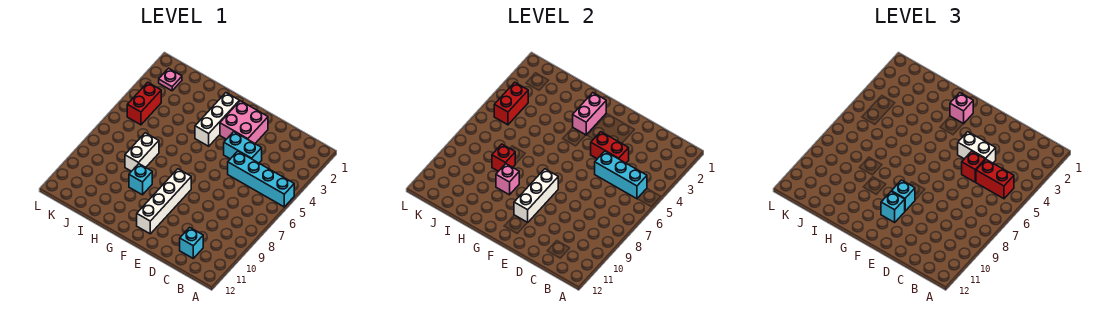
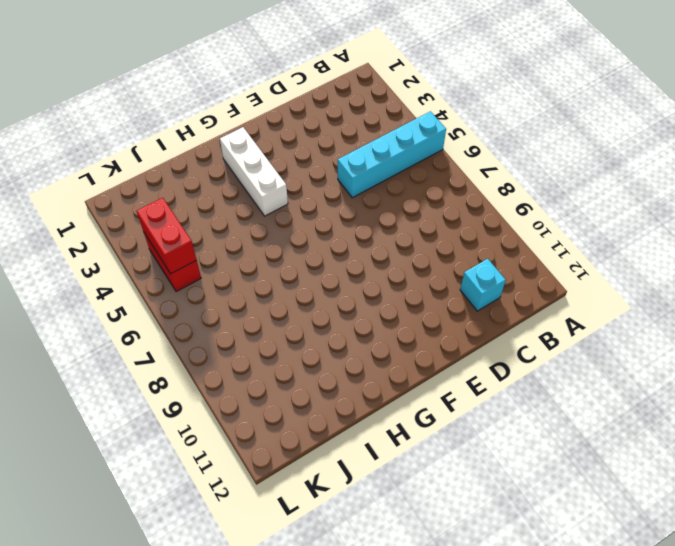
none -> cyan 1x2 brick [224,132,262,163]
none -> pink 2x2 brick [220,101,268,143]
none -> white 1x4 brick [137,169,191,234]

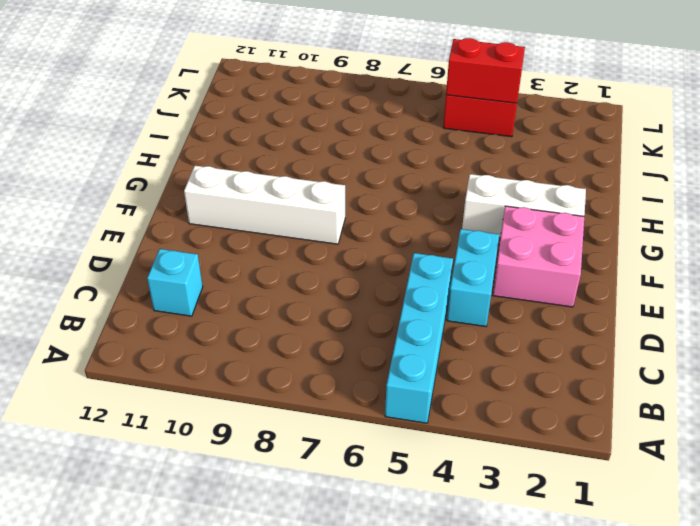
none -> cyan 1x1 brick [129,164,152,195]
none -> white 1x2 brick [125,133,159,171]
none -> pink 1x1 plate [159,68,182,91]

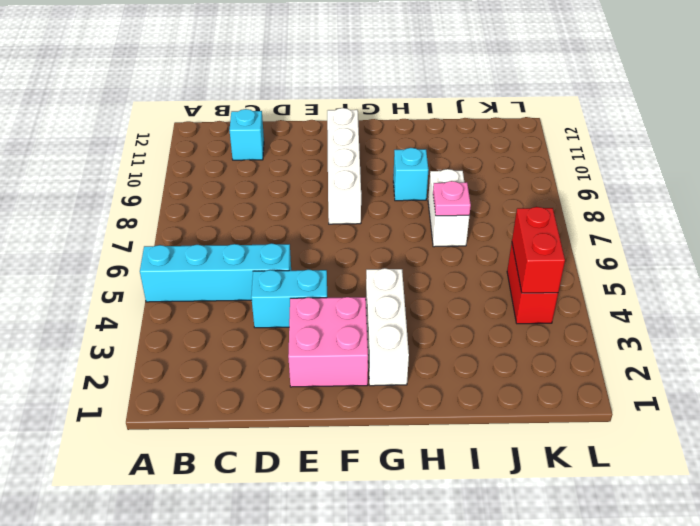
pink 1x1 plate [433,181,471,216] -> pink 1x1 plate moved to [159,68,182,91]
none -> cyan 1x3 brick [595,151,647,199]
none -> red 1x2 brick [591,132,629,163]
none -> white 1x3 brick [514,169,558,223]

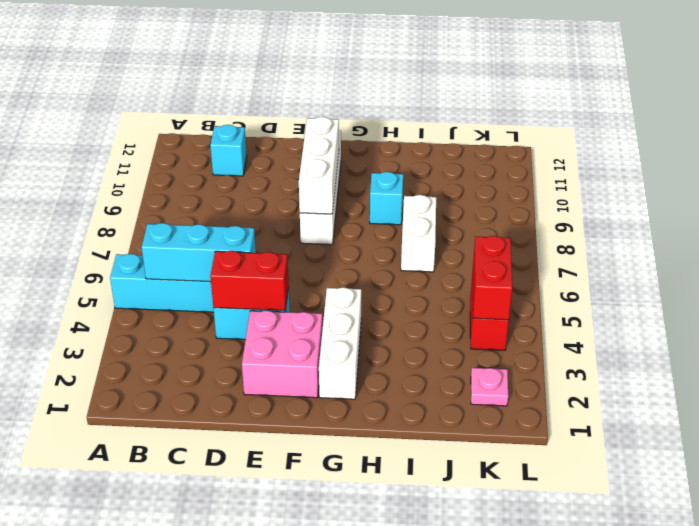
none -> pink 1x2 brick [573,93,606,135]
none -> pink 1x1 brick [496,164,519,195]
none -> red 1x1 brick [492,144,515,171]

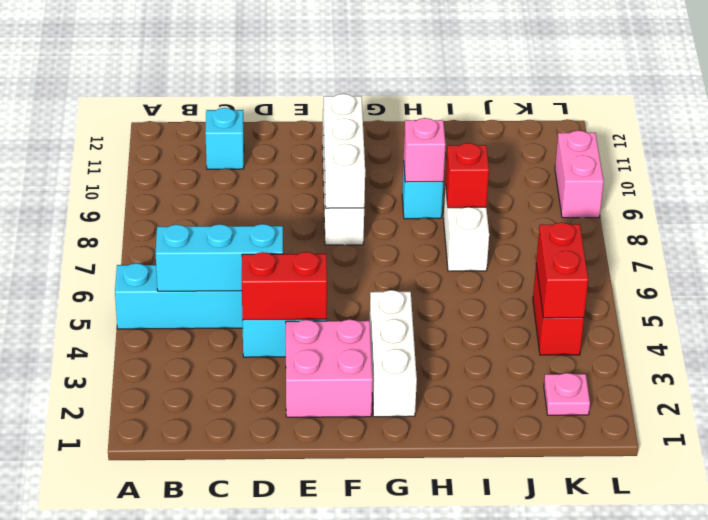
pink 1x2 brick [555,131,604,218] -> pink 1x2 brick moved to [573,93,606,135]
none -> red 1x2 brick [976,159,1014,199]
none -> white 1x2 brick [958,132,996,163]
none -> red 1x1 brick [962,151,985,182]

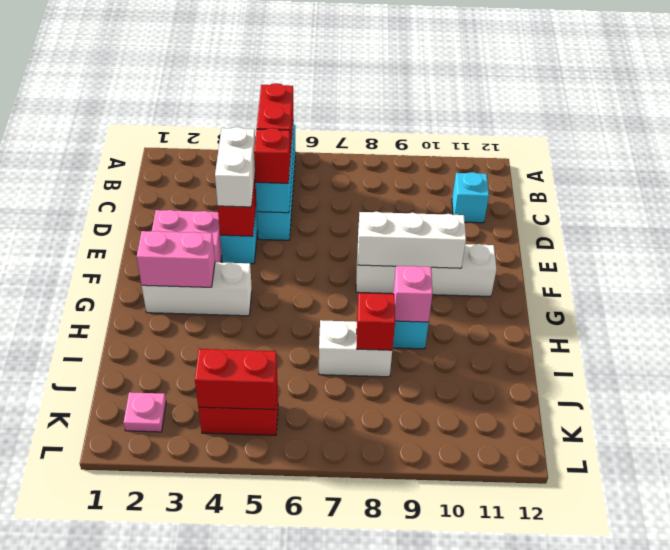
none -> cyan 1x1 brick [892,180,915,211]
none -> cyan 1x1 brick [881,191,905,222]
none -> pink 1x1 brick [950,93,973,124]

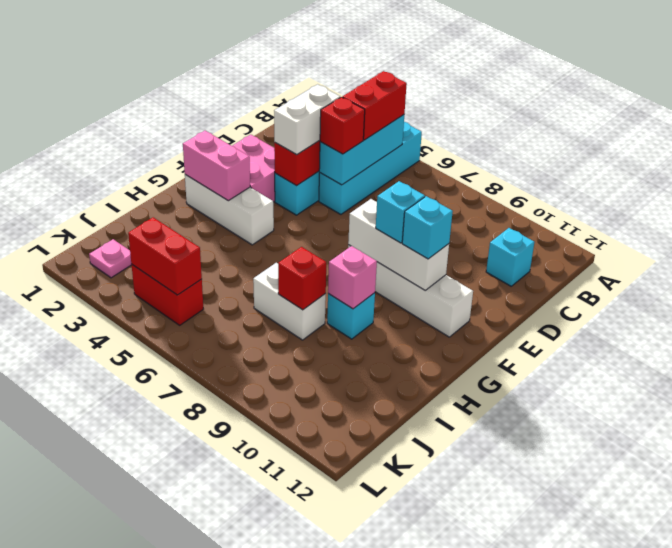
none -> pink 1x1 brick [950,93,973,124]

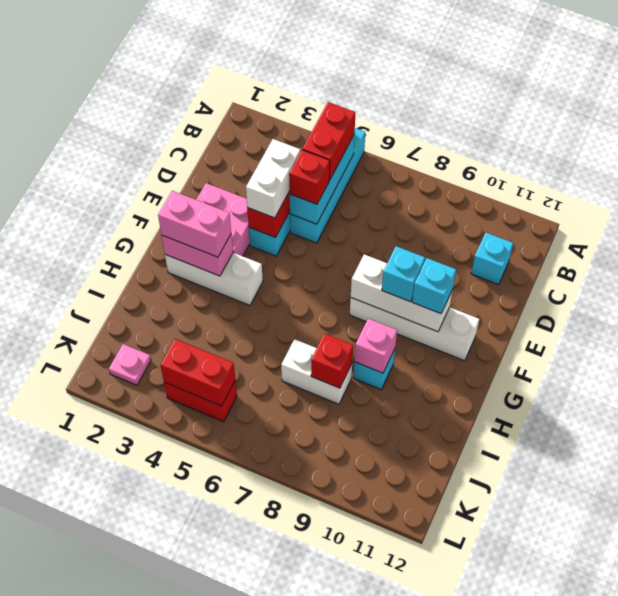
pink 1x2 brick [158,191,231,257] -> pink 1x1 brick [950,93,973,124]

